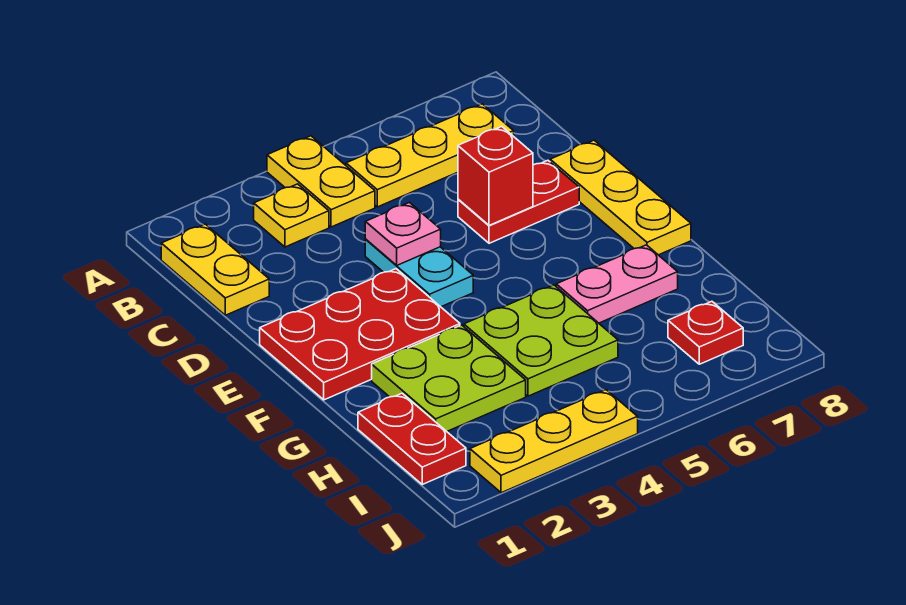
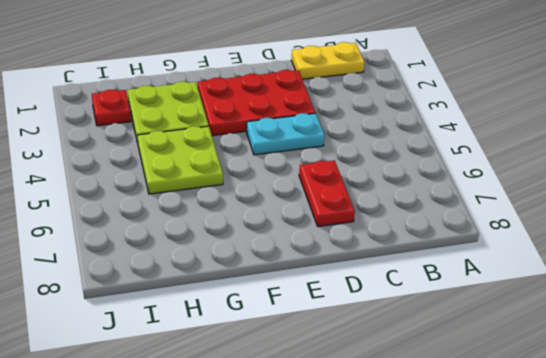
red 2x3 plate [198,70,315,136] -> red 2x3 plate turned to [260,269,460,400]
red 1x1 plate [92,90,131,126] -> red 1x1 plate moved to [668,301,743,364]
none -> yellow 1x2 plate [267,136,375,227]
none -> yellow 1x1 plate [254,184,329,247]
none -> yellow 1x3 plate [346,104,514,207]

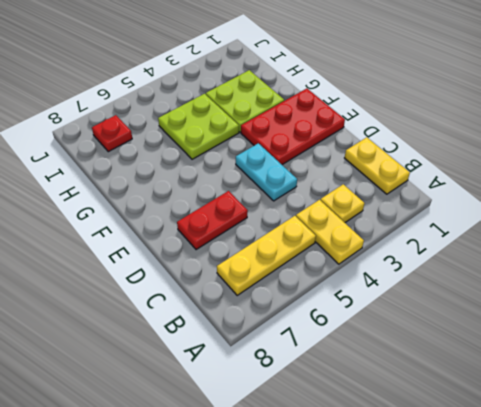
none -> yellow 1x3 plate [550,140,691,255]
none -> pink 1x2 plate [556,245,678,323]
none -> red 1x2 plate [358,393,466,484]

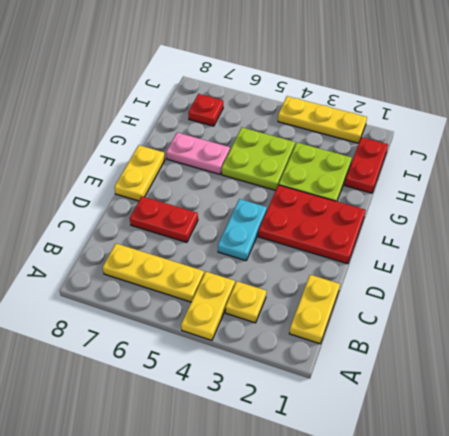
yellow 1x2 plate [114,145,165,201] -> yellow 1x3 plate [550,140,691,255]
none -> pink 1x1 plate [365,202,441,265]
none -> red 1x1 brick [458,127,533,225]

